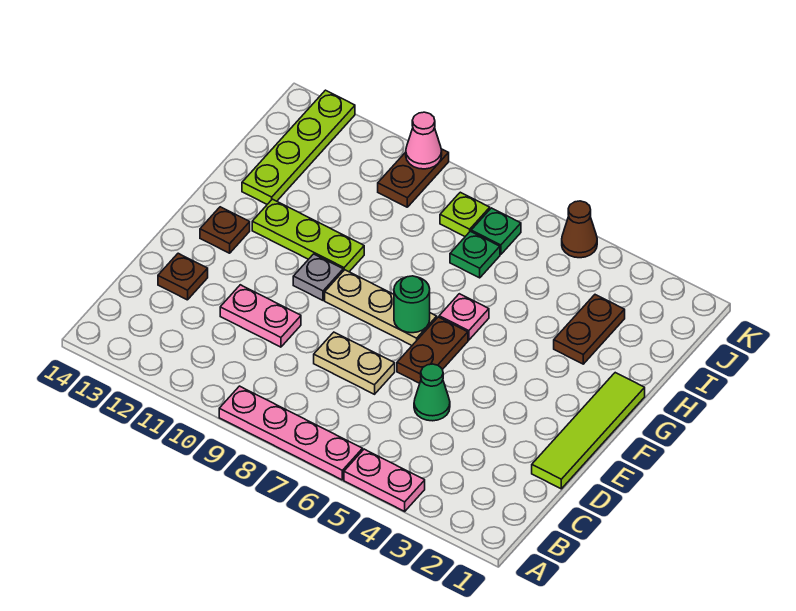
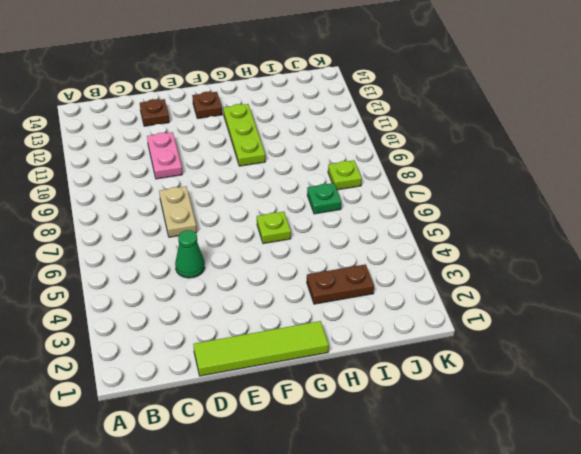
lime 1x1 plate [257,212,291,244] -> pink 1x1 plate [439,294,489,340]
none -> pink 1x2 plate [344,449,425,511]
none -> pink 1x4 plate [219,386,363,480]
none -> brown 1x2 plate [397,317,468,383]

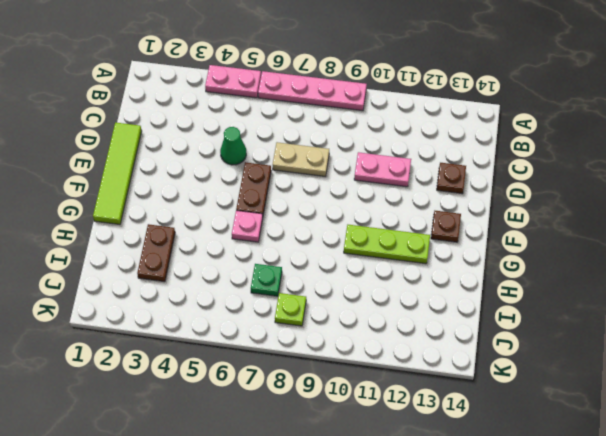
none -> tan 1x3 plate [325,270,437,345]
none -> grey 1x1 plate [293,254,343,300]
none -> lime 1x4 plate [242,90,355,204]

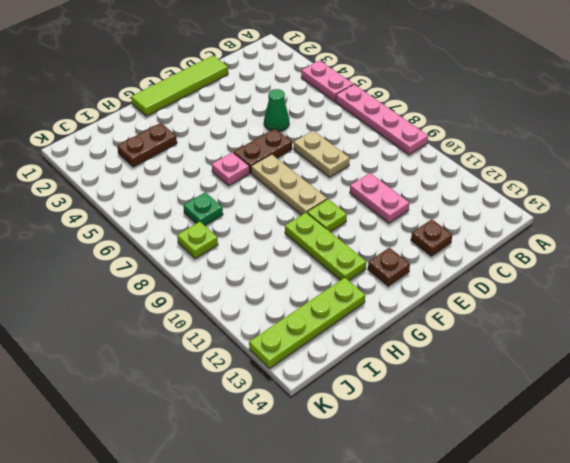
lime 1x1 plate [307,199,347,232] -> grey 1x1 plate [293,254,343,300]
none -> green 1x1 plate [471,208,521,255]
none -> brown 1x2 plate [378,149,449,207]
none -> brown 1x1 cone [562,201,597,258]

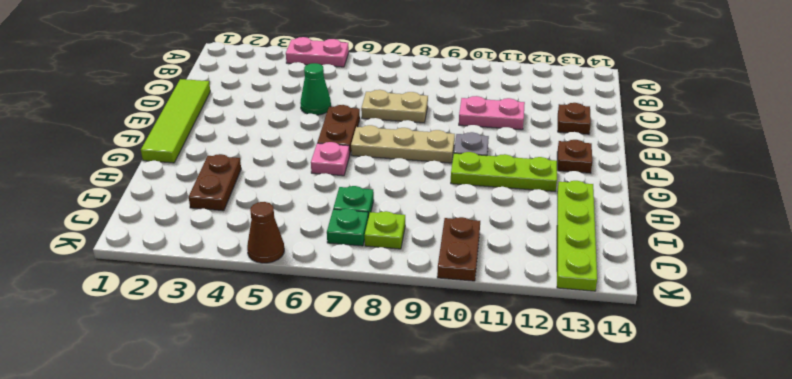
none -> pink 1x4 plate [219,386,363,480]
none -> green 1x1 round brick [394,276,430,333]
none -> pink 1x1 cone [406,112,442,169]

